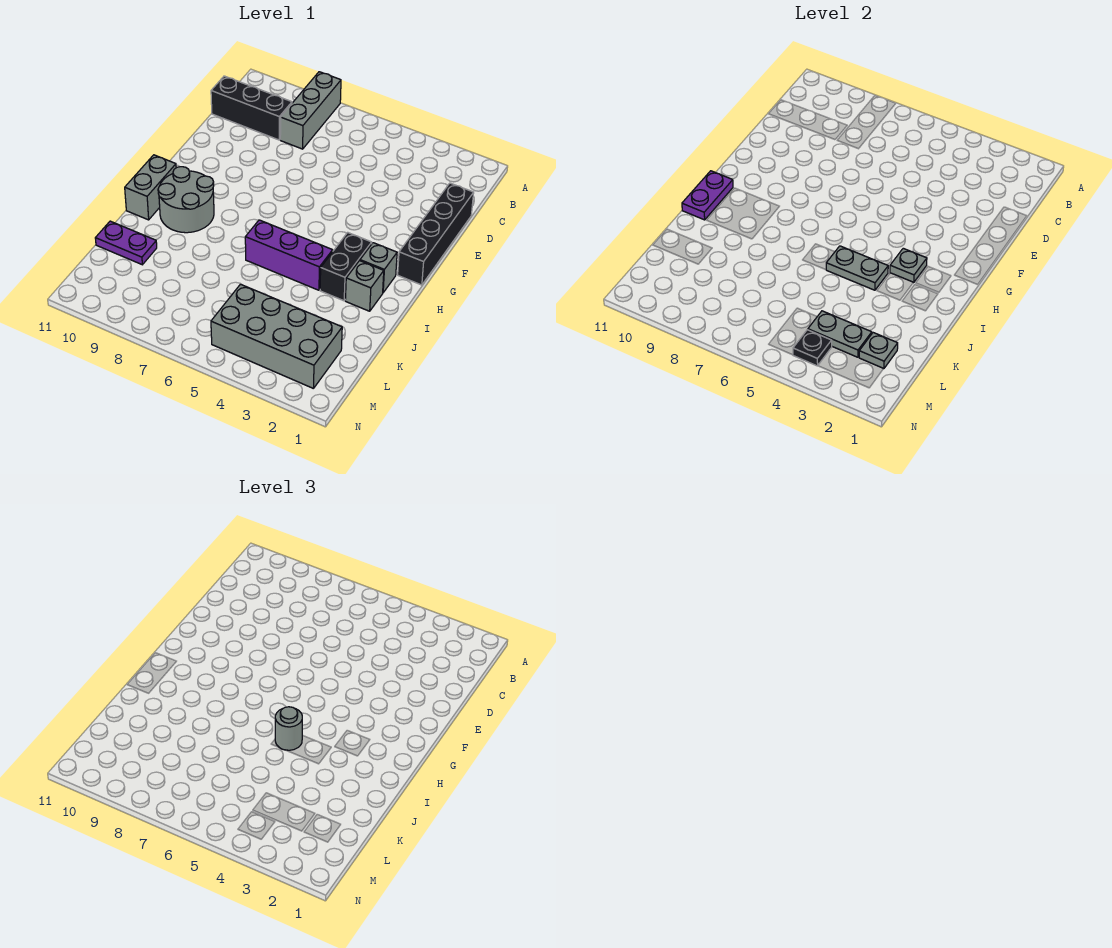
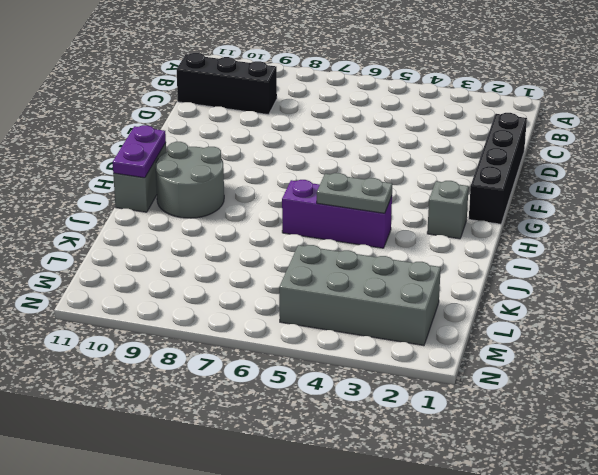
none -> grey 1x3 brick [280,72,341,149]
none -> black 1x2 brick [320,233,372,301]
none -> grey 1x1 brick [345,261,384,311]

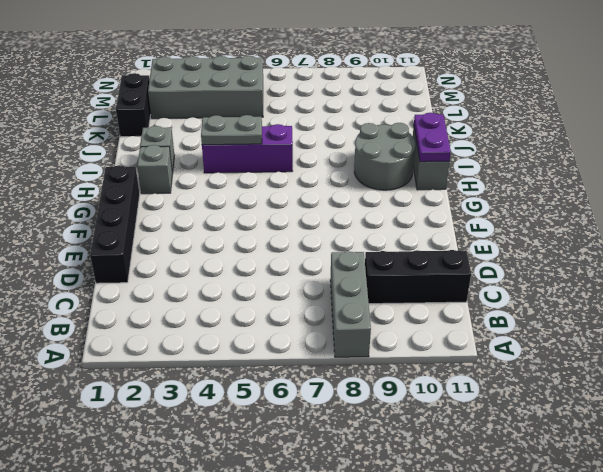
black 1x2 brick [116,73,151,137] -> black 1x2 brick moved to [320,233,372,301]
none -> purple 1x2 plate [95,221,157,265]
none -> grey 1x1 plate [890,248,927,283]
none -> grey 1x1 plate [859,333,898,369]

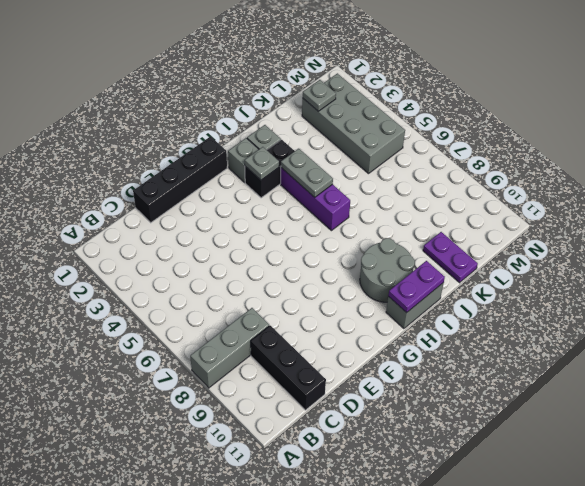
none -> grey 1x2 plate [808,311,872,357]
none -> black 1x1 plate [793,330,832,366]
none -> grey 1x1 round brick [275,707,302,750]

